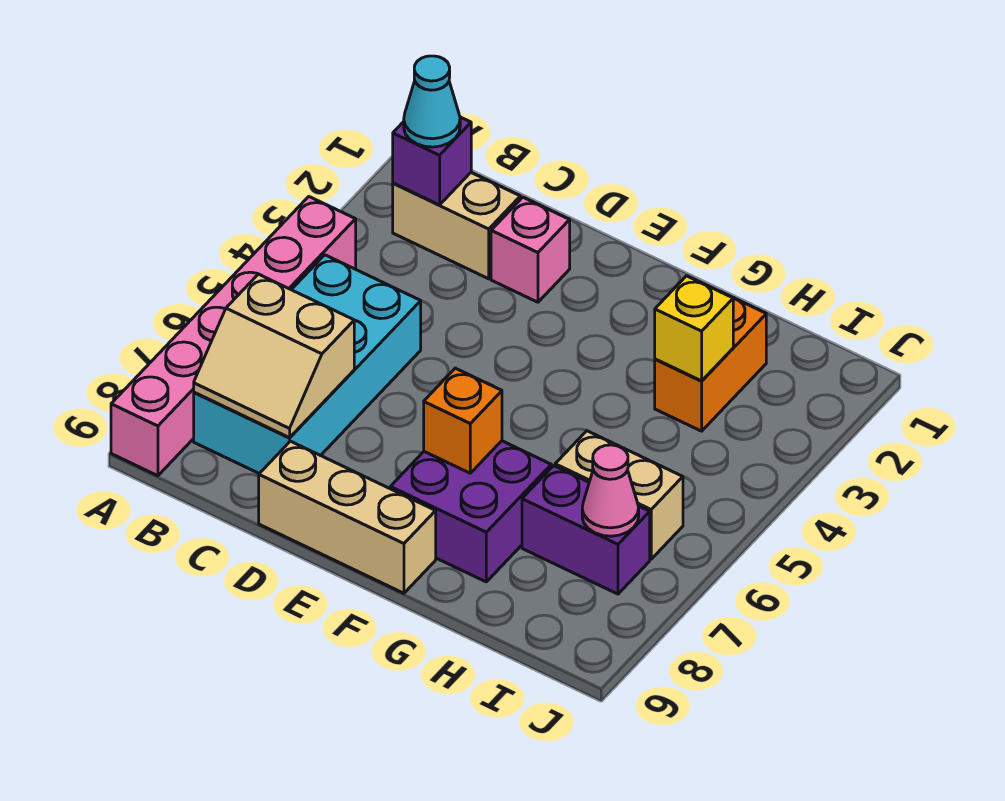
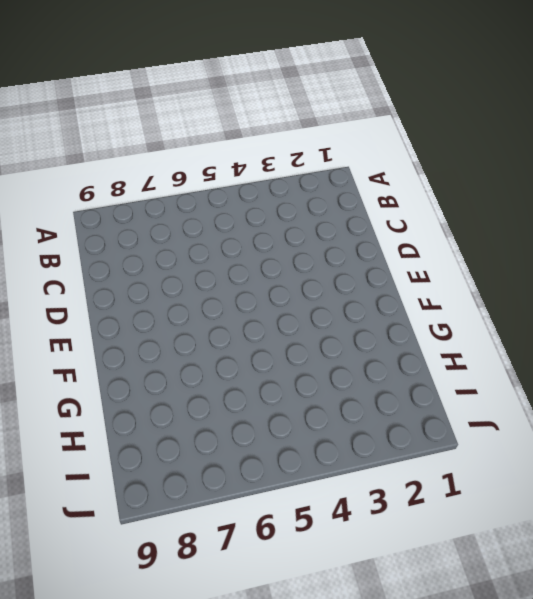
none -> pink 1x6 brick [111,197,356,476]
none -> tan 1x2 brick [393,173,520,279]
none -> cyan 2x4 brick [194,255,421,474]

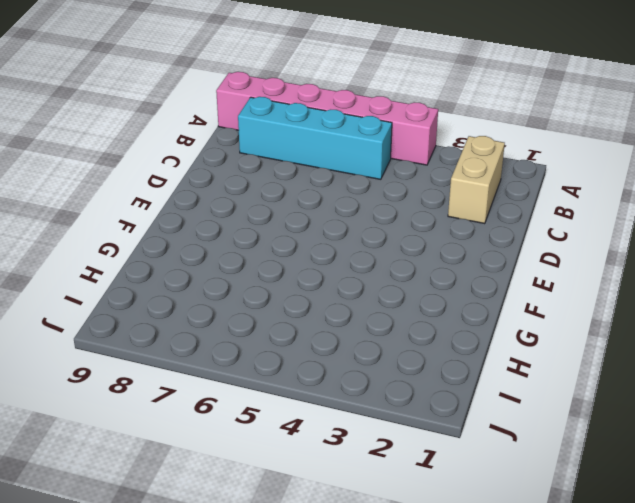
cyan 1x4 brick [238,97,392,179] -> cyan 2x4 brick [194,255,421,474]
none -> pink 1x1 brick [491,197,570,302]
none -> tan 1x3 brick [259,441,436,593]
none -> purple 2x2 brick [390,441,551,582]

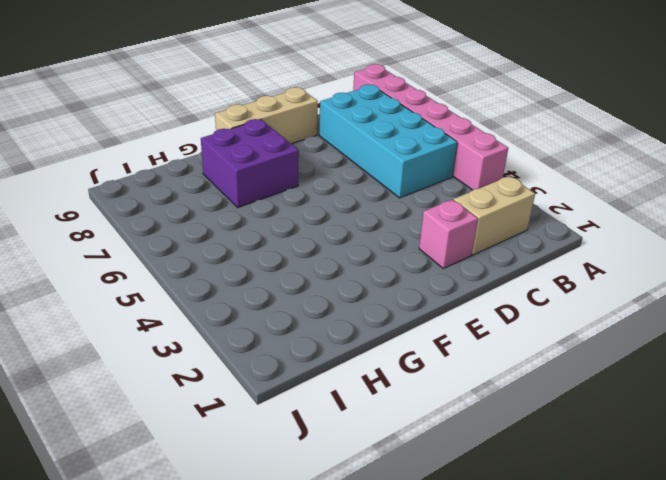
none -> orange 1x2 brick [655,292,766,431]
none -> tan 1x2 brick [555,431,683,559]
none -> purple 1x2 brick [522,466,650,594]

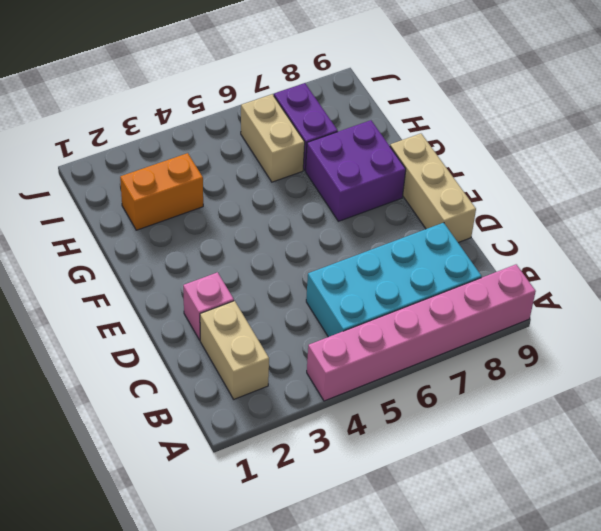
none -> purple 1x1 brick [393,117,471,205]
none -> tan 2x2 slope [194,274,354,438]
none -> orange 1x1 brick [424,368,502,473]

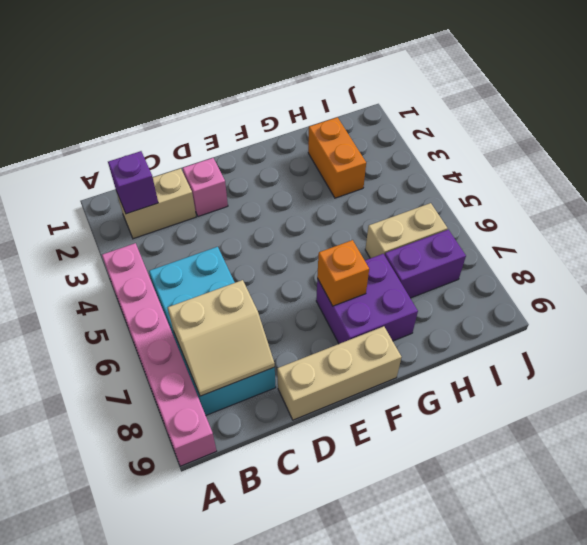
none -> yellow 1x1 brick [655,276,733,381]
none -> pink 1x1 cone [582,445,639,536]
none -> cyan 1x1 cone [404,56,460,147]

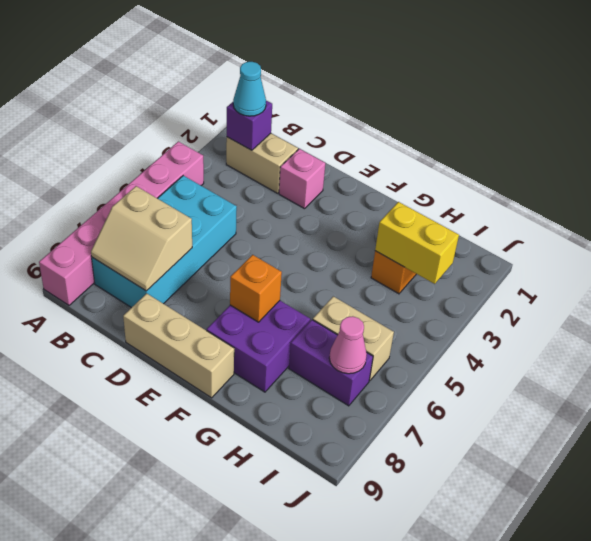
yellow 1x2 brick [375,202,459,284] -> yellow 1x1 brick [655,276,733,381]

